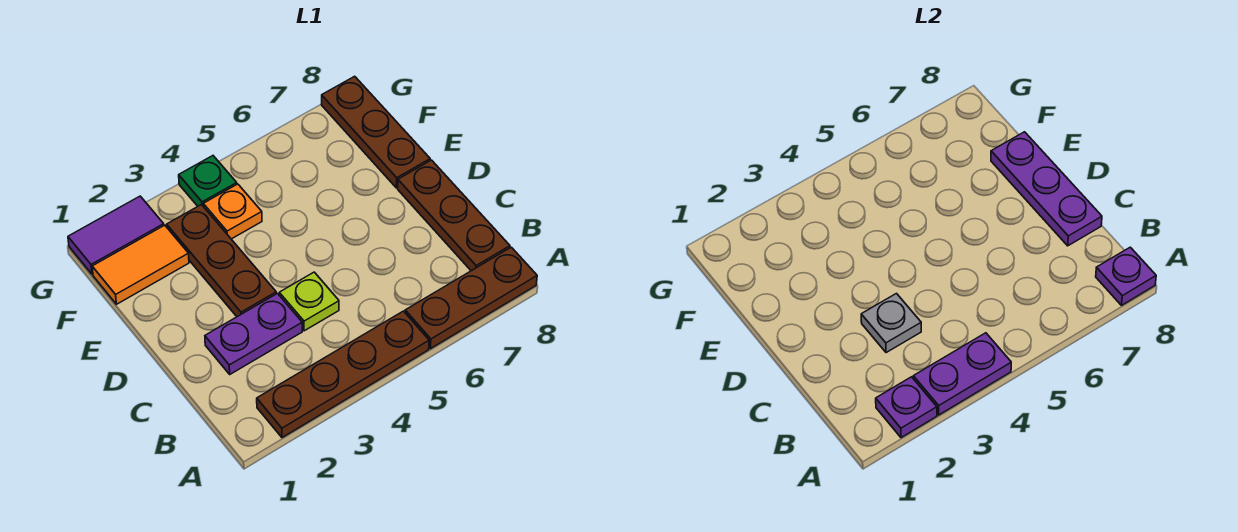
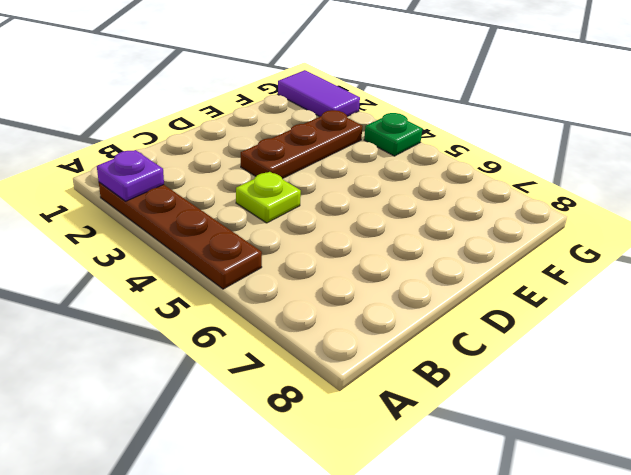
none -> brown 1x3 plate [405,247,537,349]
none -> brown 1x3 plate [398,160,510,271]
none -> purple 1x2 plate [205,294,302,374]

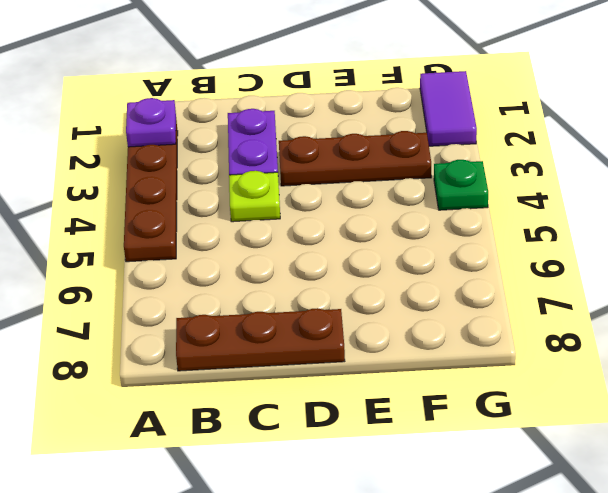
none -> brown 1x3 plate [405,247,537,349]
none -> brown 1x3 plate [322,76,430,188]
none -> orange 1x2 tile [92,225,189,304]

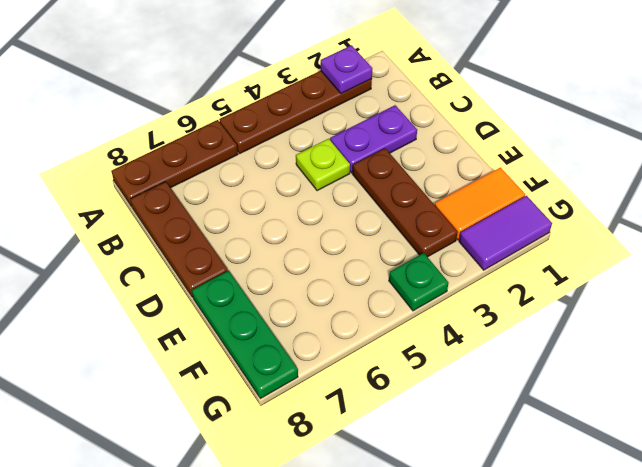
green 1x3 plate [192,271,298,399] -> brown 1x3 plate [322,76,430,188]
none -> orange 1x1 plate [203,184,262,239]
none -> purple 1x2 plate [913,333,1011,415]
none -> purple 1x1 plate [1096,247,1156,305]

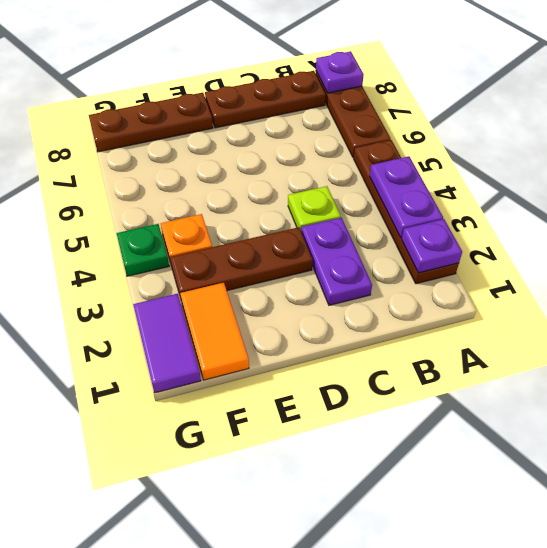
none -> grey 1x1 plate [861,294,921,353]
none -> purple 1x3 plate [991,132,1102,246]

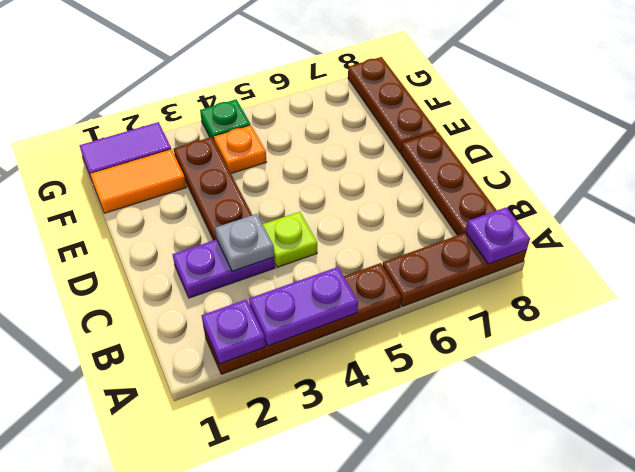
none -> purple 1x3 plate [991,132,1102,246]

